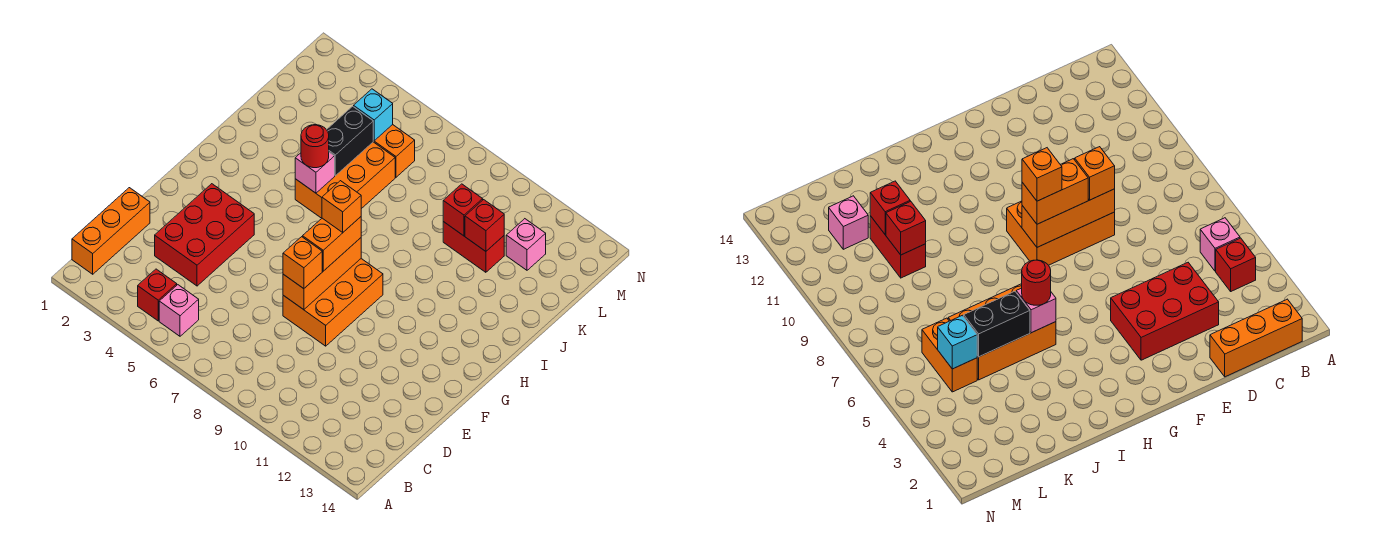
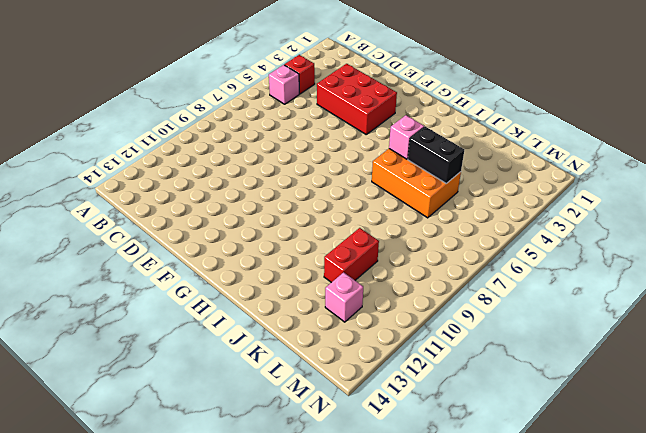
none -> orange 1x3 brick [72,188,150,274]
none -> orange 2x3 brick [283,259,383,346]
none -> orange 1x2 brick [373,125,415,177]

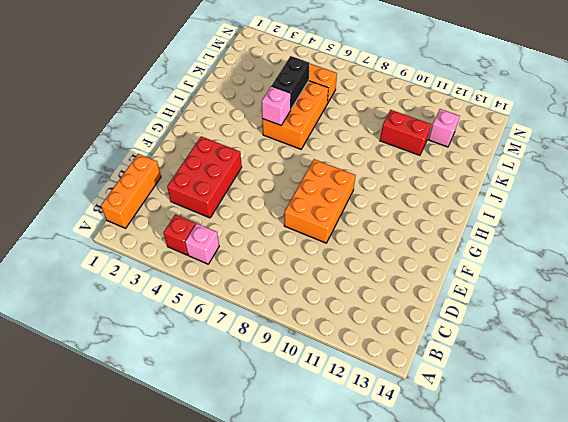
none -> orange 1x3 brick [283,238,361,310]
none -> red 1x1 brick [443,184,483,236]
none -> red 1x1 brick [465,200,504,251]

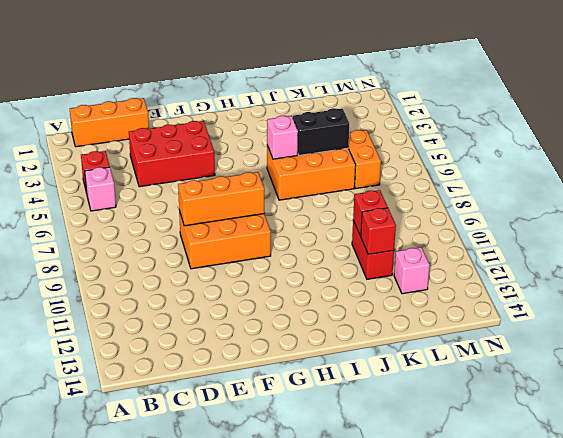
none -> cyan 1x1 brick [354,89,393,141]
none -> orange 1x1 brick [283,237,322,289]
none -> orange 1x2 brick [303,217,361,271]

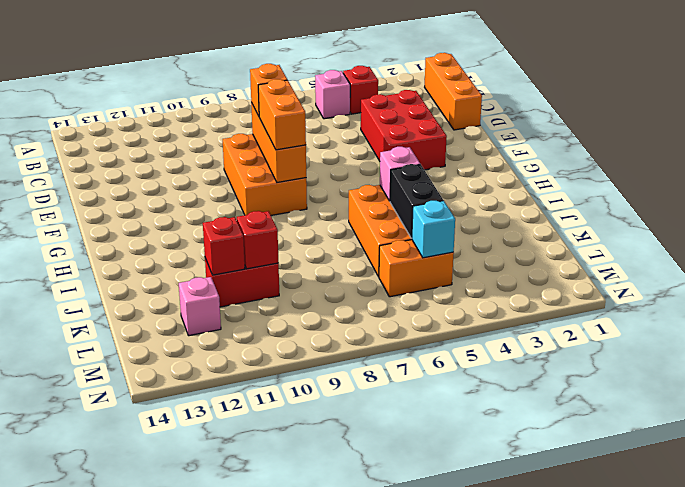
none -> red 1x1 round brick [301,125,329,168]
none -> orange 1x1 brick [322,181,361,232]

